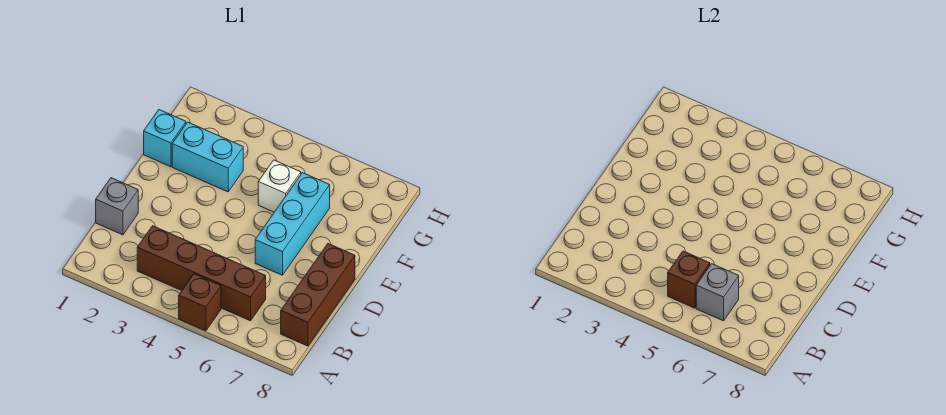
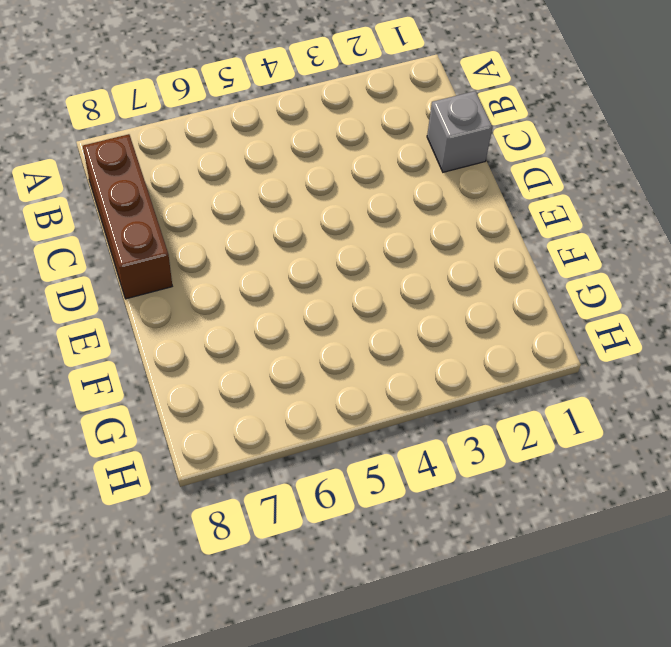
none -> brown 1x1 brick [179,274,221,331]
none -> brown 1x4 brick [137,226,266,321]

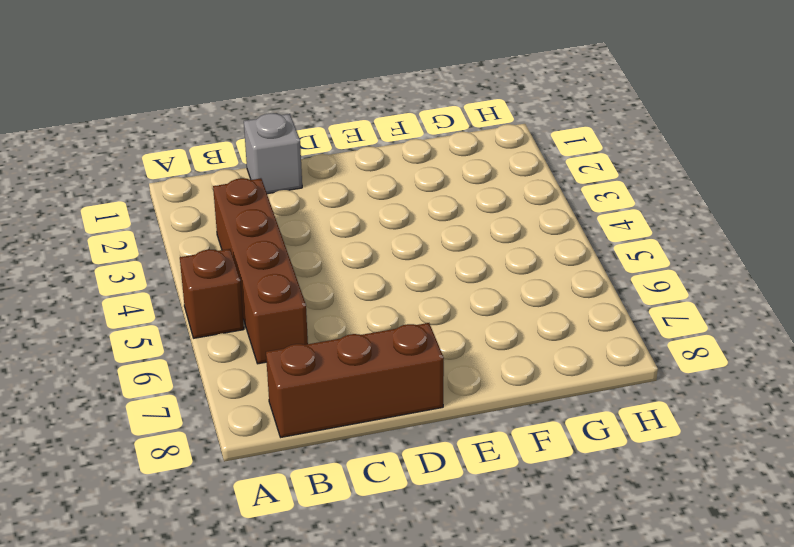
none -> cyan 1x3 brick [255,173,330,275]
none -> cyan 1x1 brick [144,110,186,167]

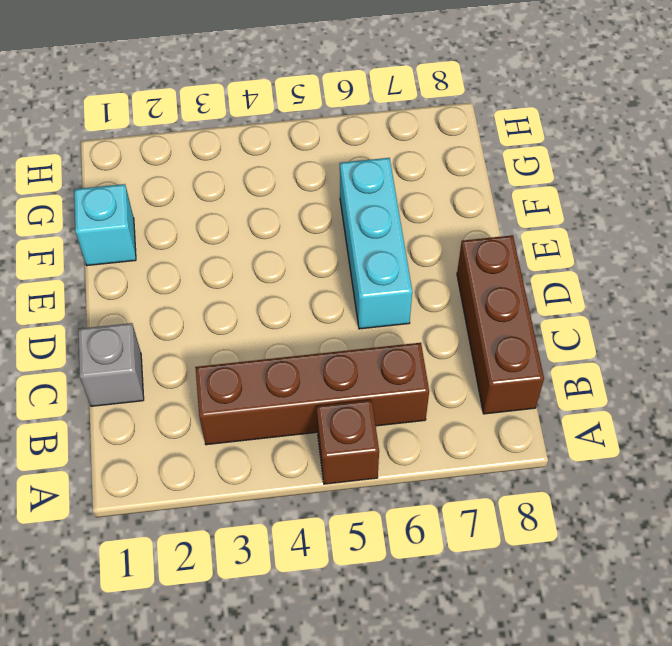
none -> cyan 1x2 brick [172,122,243,192]
none -> white 1x1 brick [258,160,301,212]

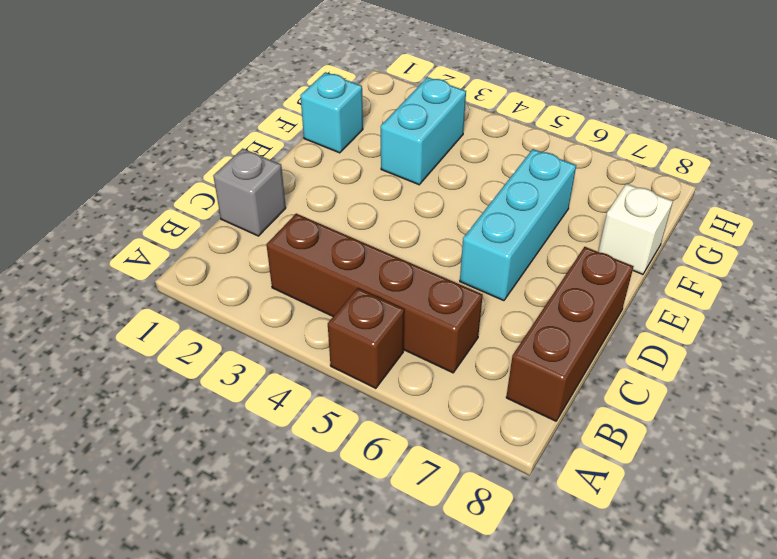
cyan 1x2 brick [381,77,466,185] -> cyan 1x2 brick turned to [172,122,243,192]
white 1x1 brick [598,184,673,274] -> white 1x1 brick moved to [258,160,301,212]
none -> brown 1x1 brick [668,251,710,308]
none -> grey 1x1 brick [696,264,739,321]

